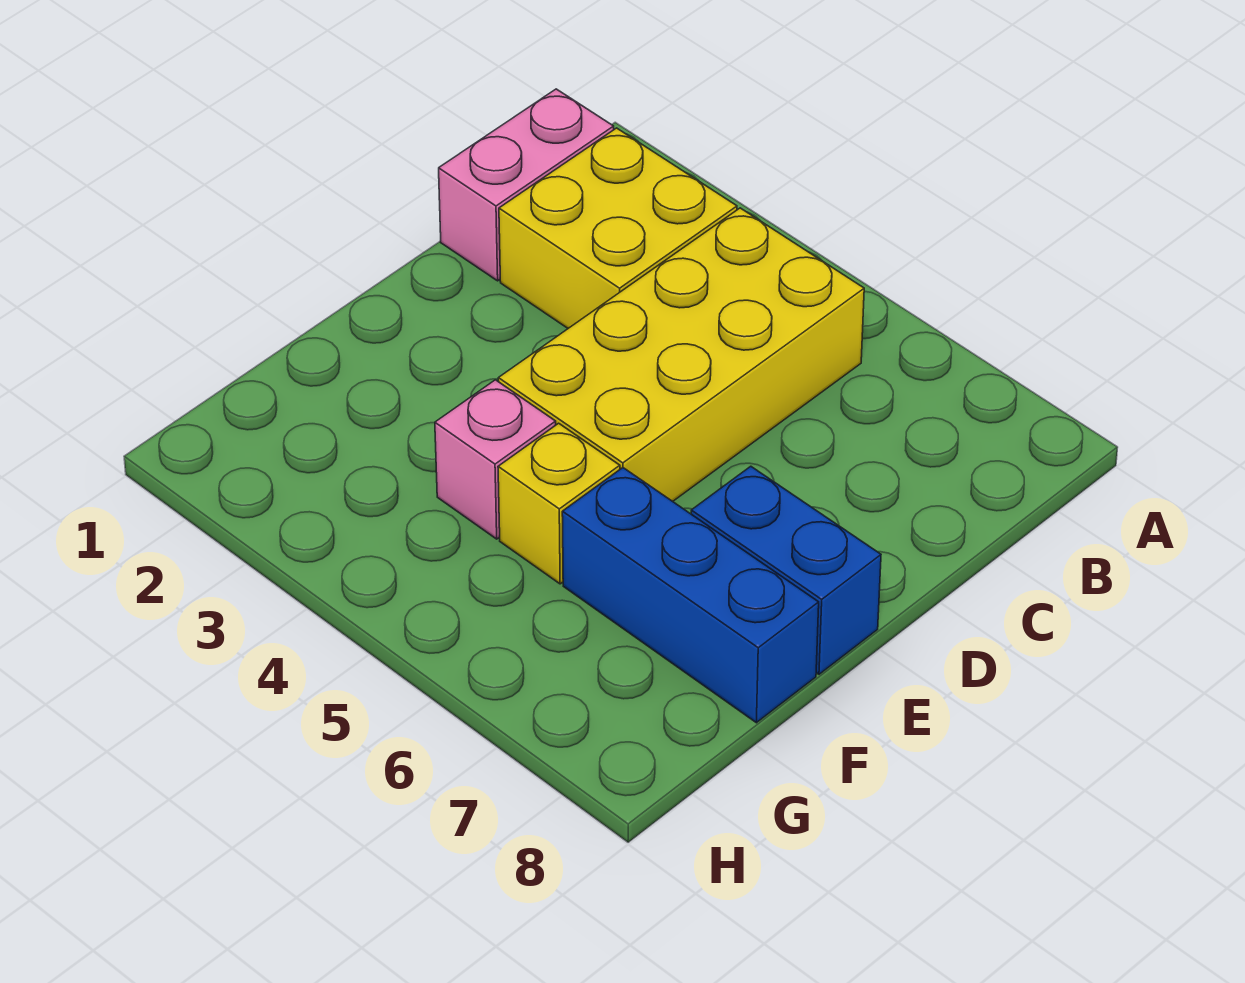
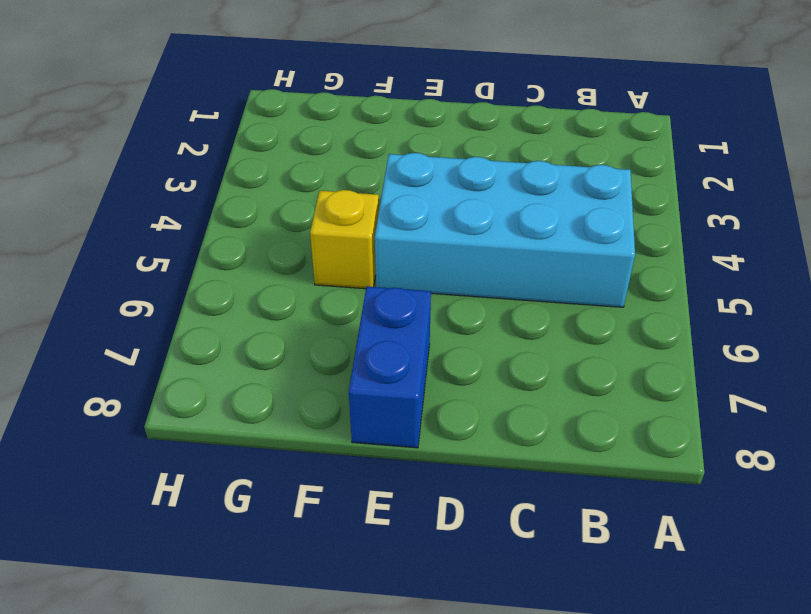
cyan 2x4 brick [375,153,635,307] -> yellow 2x4 brick [498,208,864,501]
none -> pink 1x2 brick [439,89,614,281]
none -> yellow 2x2 brick [499,128,737,328]

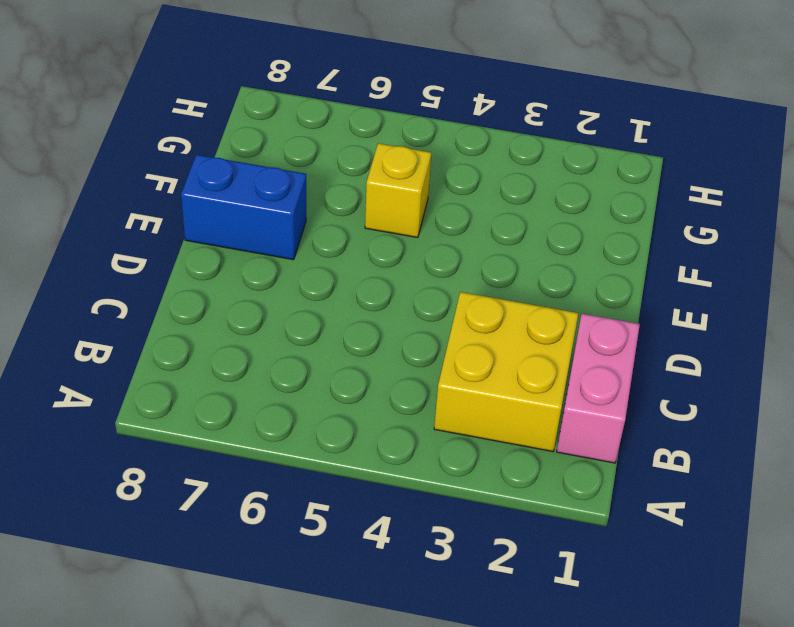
none -> yellow 2x4 brick [498,208,864,501]
none -> pink 1x1 brick [435,380,556,539]

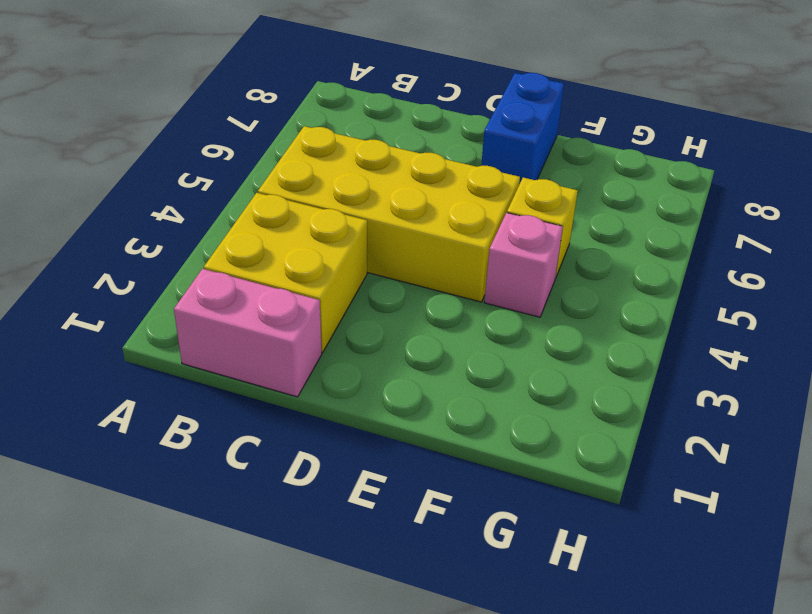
none -> blue 1x3 brick [562,468,819,723]

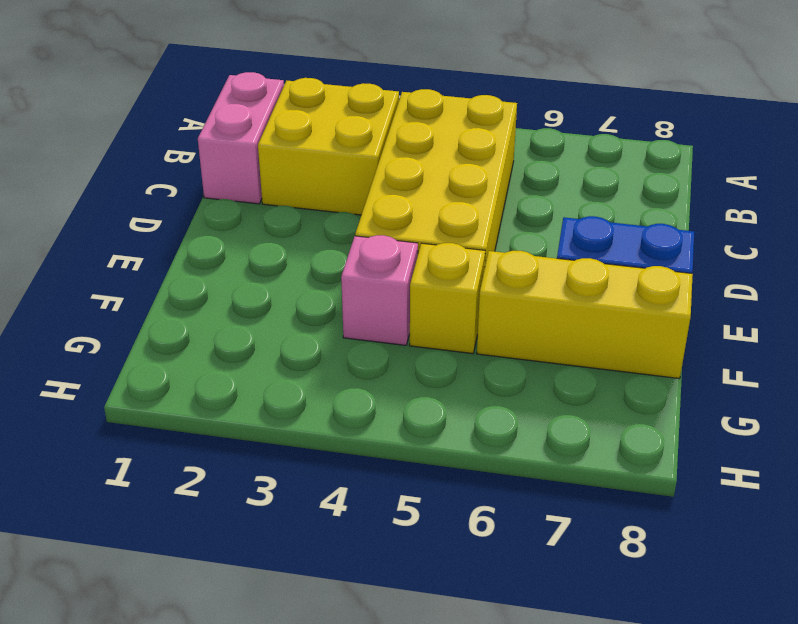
yellow 1x3 brick [477,251,693,379] -> blue 1x3 brick [562,468,819,723]

